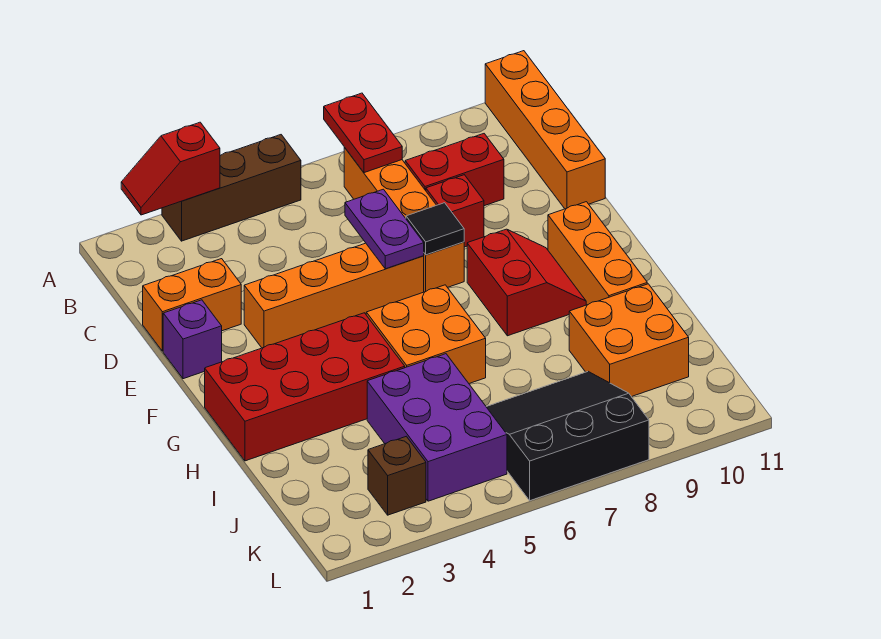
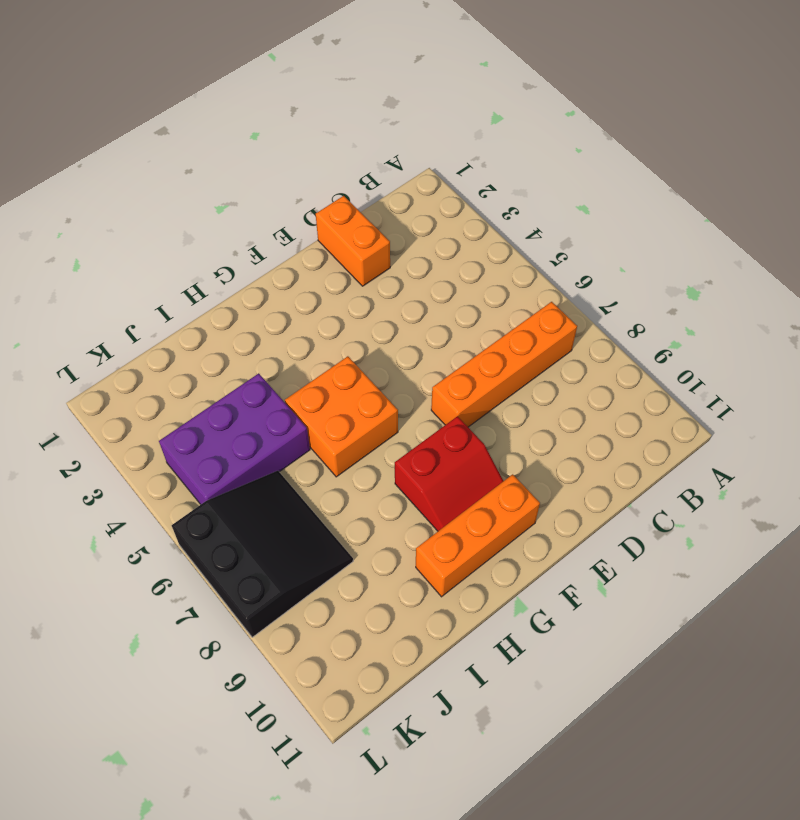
none -> brown 1x3 brick [162,135,301,241]
none -> orange 1x4 brick [485,51,605,209]
none -> red 1x2 brick [405,134,504,206]

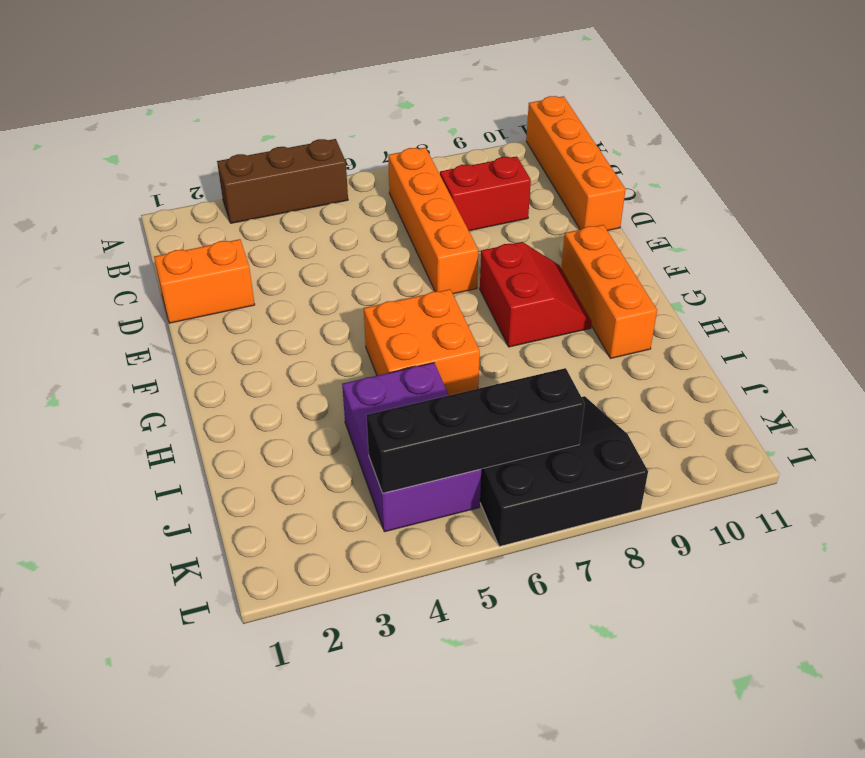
black 1x4 brick [367,368,585,493] -> none
none -> red 1x1 brick [426,175,484,247]
none -> purple 1x1 brick [163,300,222,379]
none -> orange 1x4 brick [244,243,424,348]

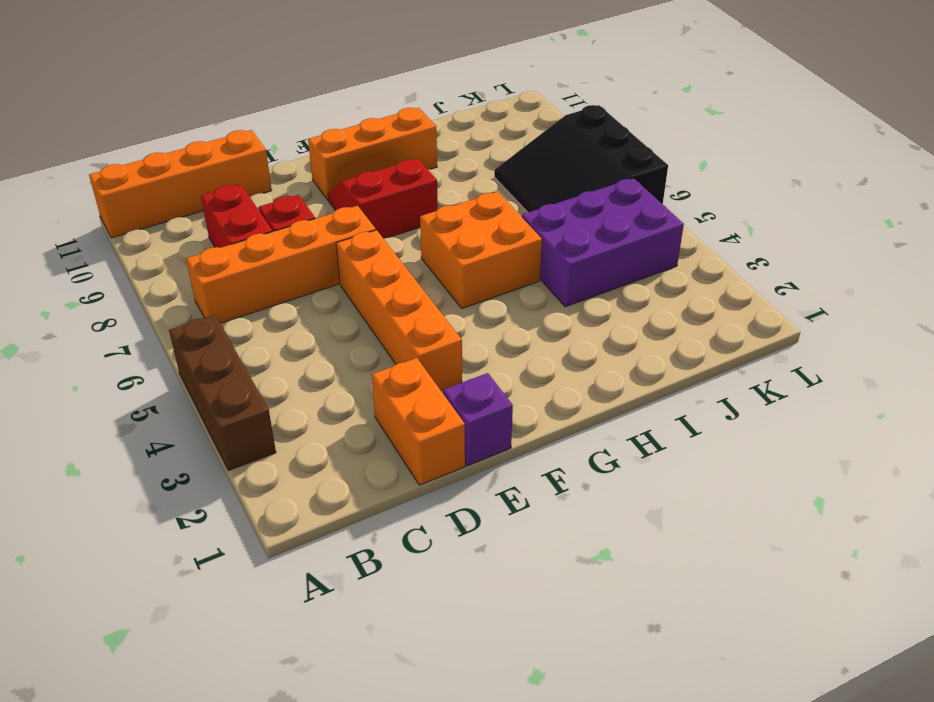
none -> red 2x4 brick [205,313,405,461]
none -> orange 2x2 brick [569,284,689,397]
none -> brown 1x1 brick [368,436,426,515]

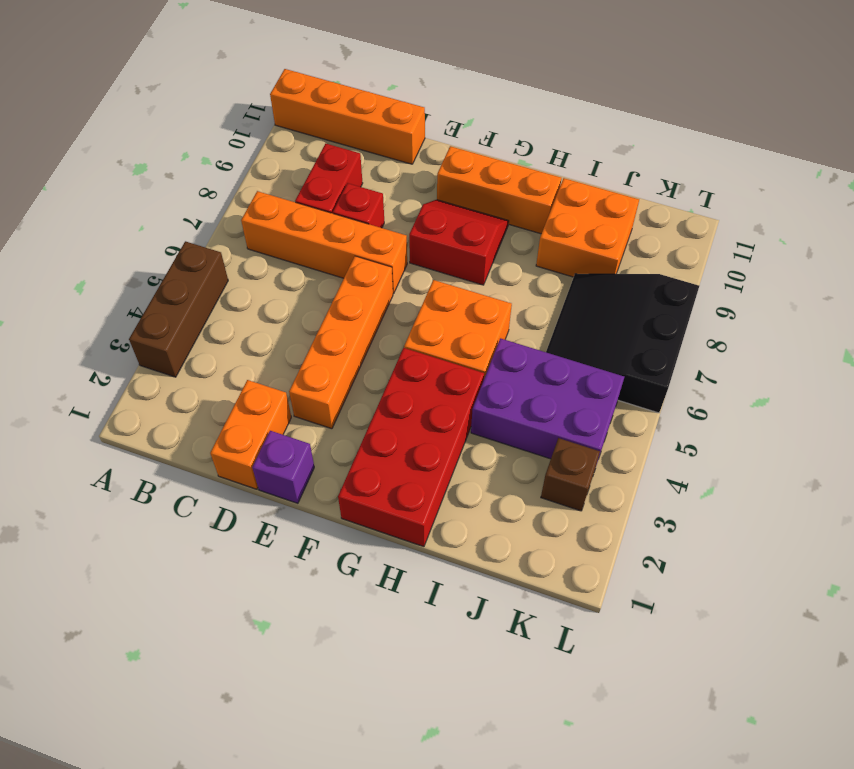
none -> red 1x2 slope [121,122,220,215]
none -> red 1x2 plate [324,93,402,173]
none -> purple 1x2 plate [345,189,424,269]

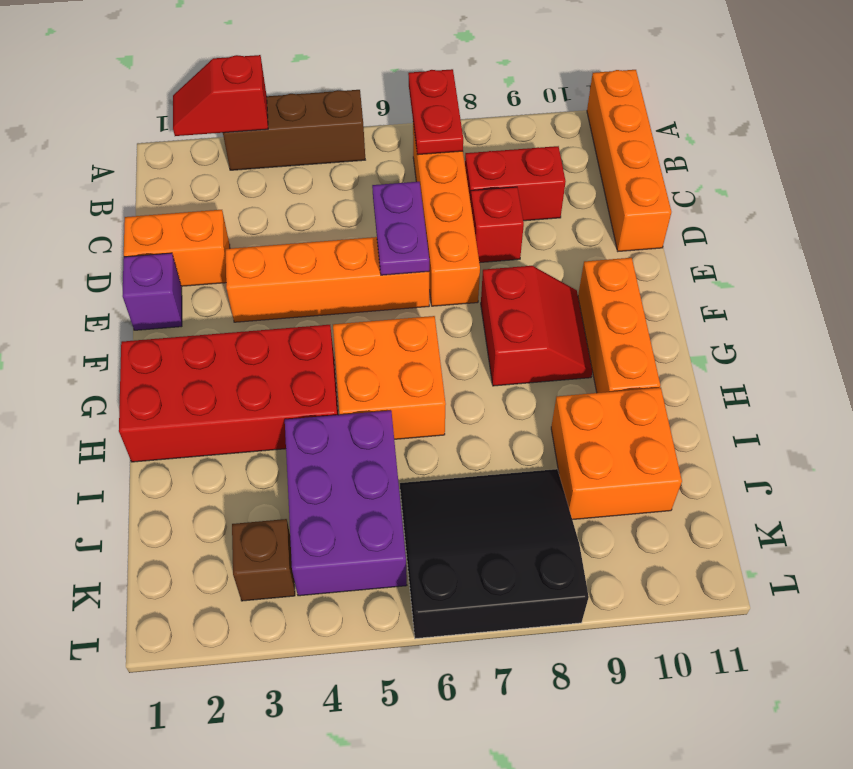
none -> black 1x1 tile [406,203,464,255]

